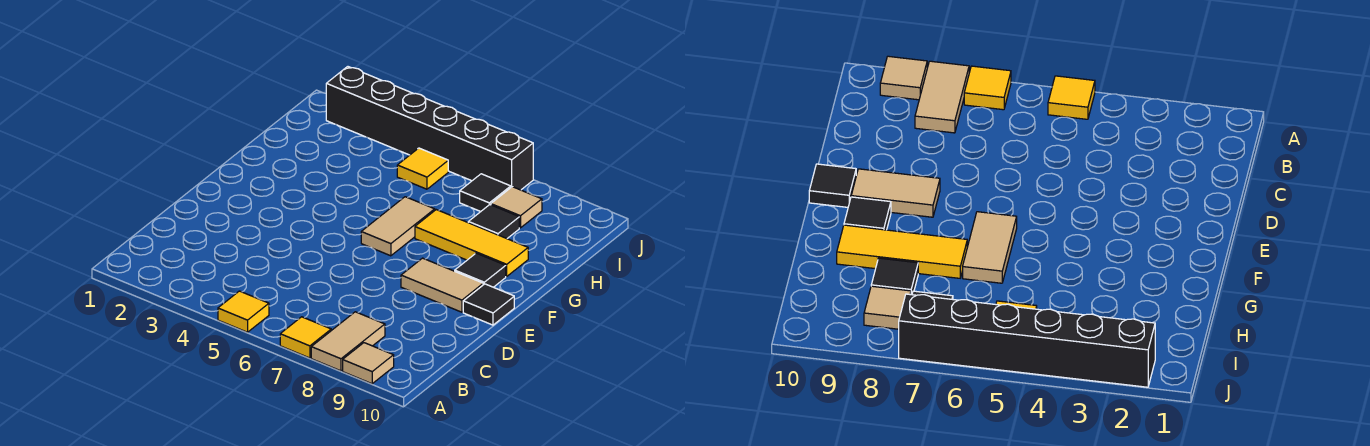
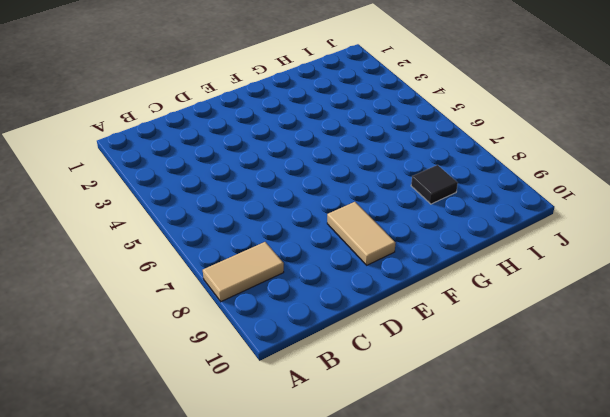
none -> yellow 1x1 tile [218,291,269,332]
none -> yellow 1x1 tile [280,317,331,358]
none -> tan 1x1 tile [343,343,394,384]

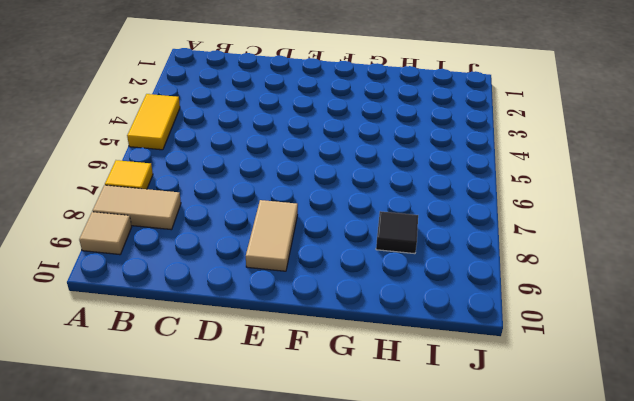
yellow 1x2 tile [127,94,180,150] -> yellow 1x1 tile [218,291,269,332]
none -> black 1x1 tile [463,284,514,325]
none -> tan 1x2 tile [361,197,435,256]
none -> black 1x1 tile [455,253,506,287]

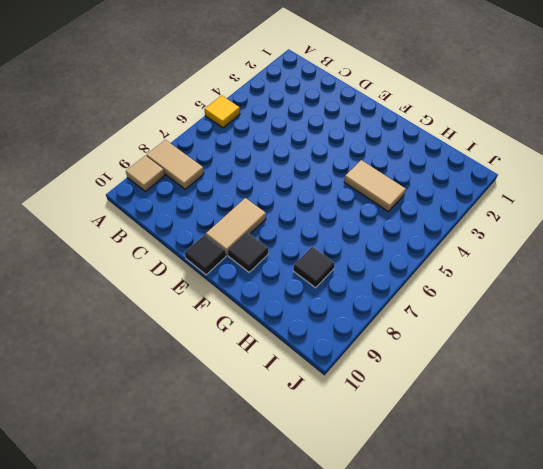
tan 1x2 tile [344,160,406,211] -> tan 1x2 tile moved to [361,197,435,256]
none -> yellow 1x1 tile [280,317,331,358]
none -> yellow 1x3 tile [415,210,528,276]
none -> yellow 1x1 tile [397,148,448,189]

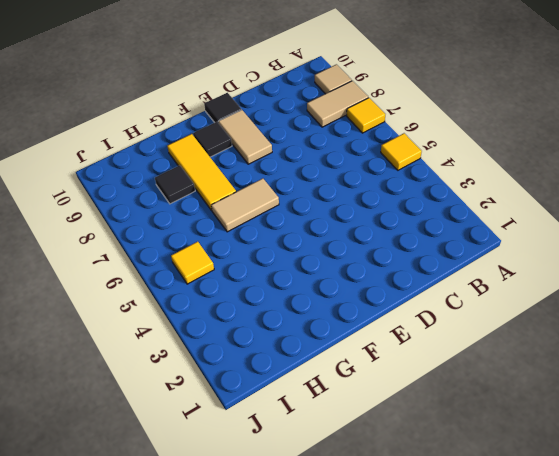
none -> black 1x1 tile [460,174,511,212]
none -> tan 1x1 tile [491,187,542,228]
none -> black 1x6 brick [326,67,533,190]

